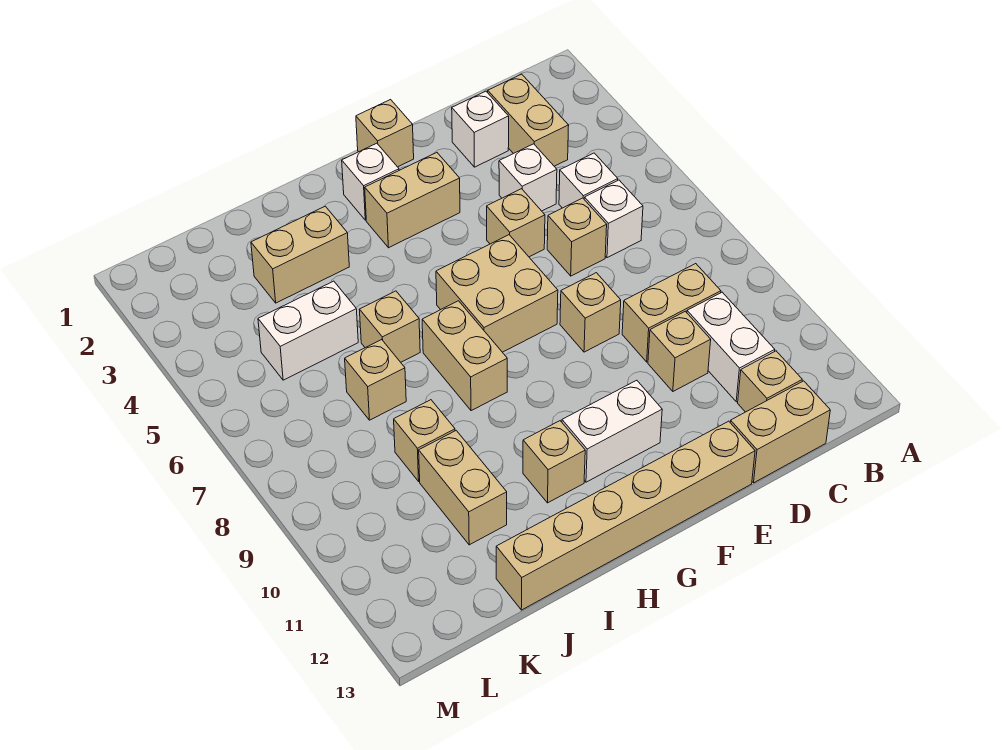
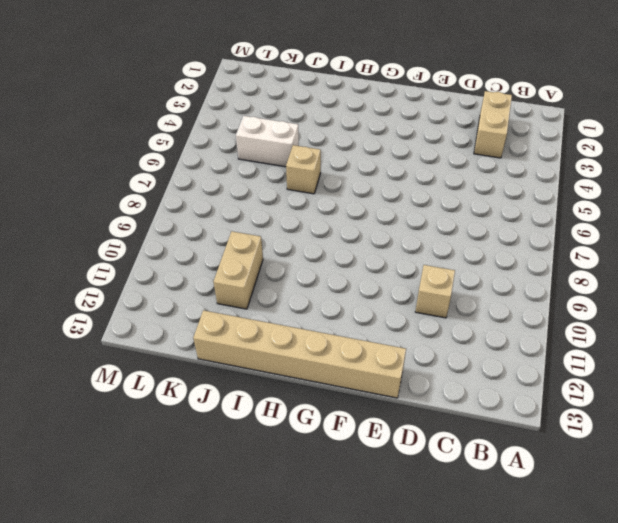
none -> white 1x1 brick [559,153,618,208]
none -> white 1x1 brick [584,180,643,258]
none -> tan 1x2 brick [622,264,721,362]

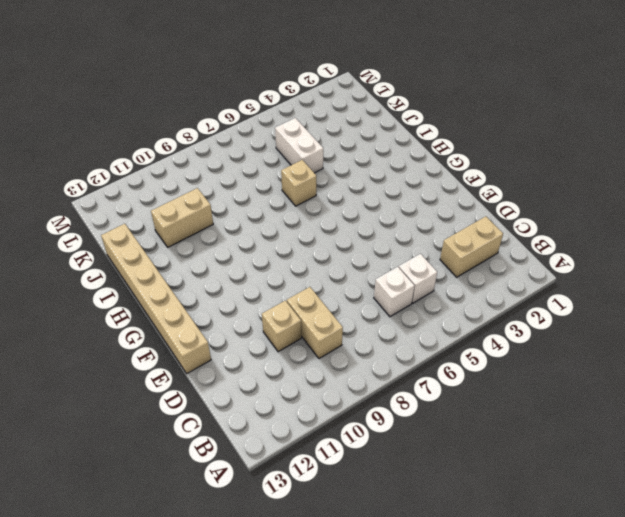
none -> white 1x2 brick [687,292,775,402]
none -> tan 1x1 brick [738,351,802,412]
none -> tan 1x2 brick [730,381,830,483]

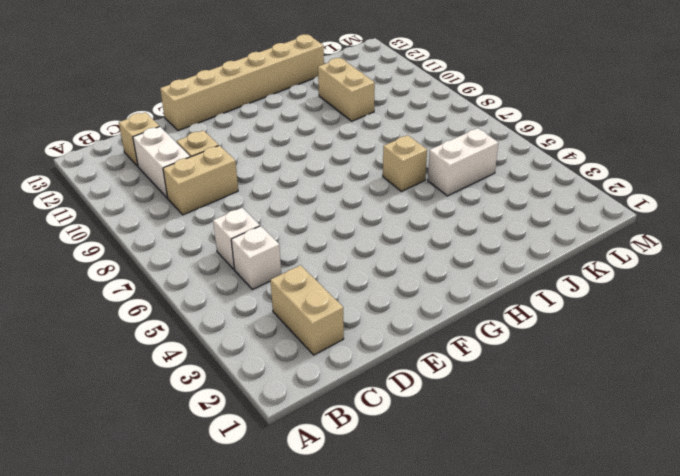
none -> tan 1x2 brick [730,381,830,483]
none -> white 1x1 brick [452,91,509,167]
none -> white 1x1 brick [499,144,557,211]

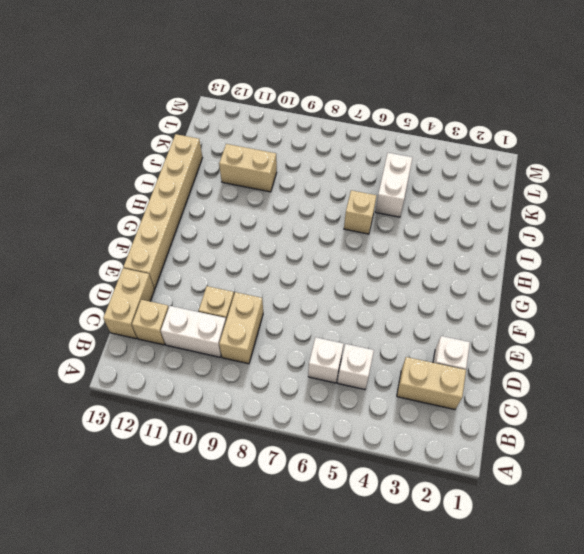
none -> white 1x1 brick [499,144,557,211]
none -> tan 1x1 brick [547,198,607,276]
none -> tan 1x1 brick [487,189,545,257]

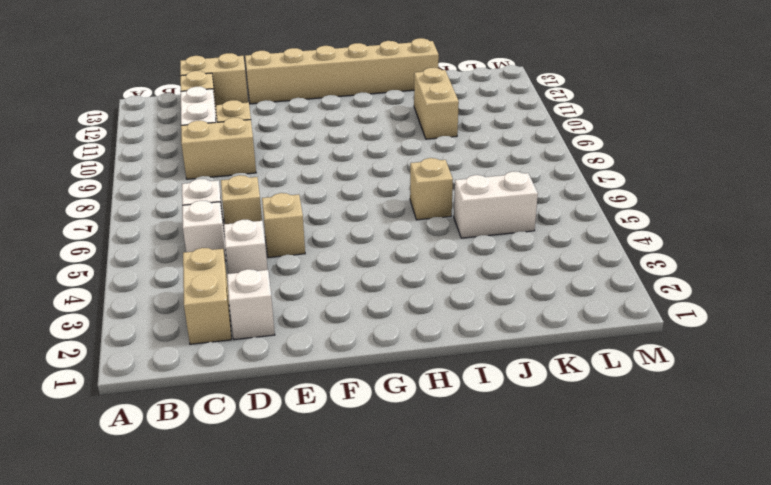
none -> tan 1x1 brick [560,273,621,352]
none -> tan 1x1 brick [356,100,414,167]
none -> tan 1x2 brick [365,153,460,248]

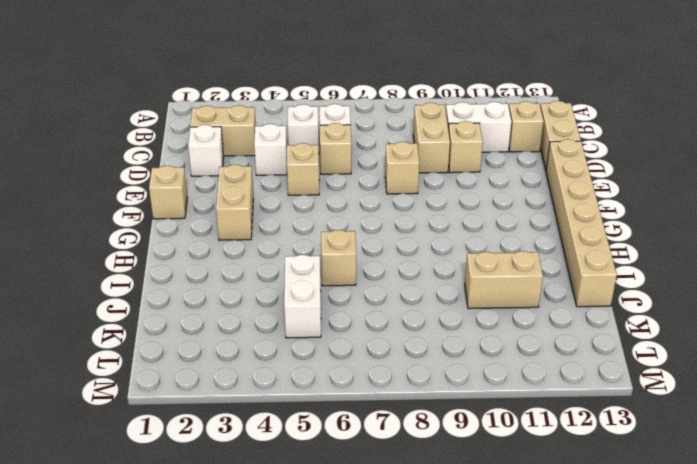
none -> tan 2x2 brick [436,235,558,352]
none -> white 1x2 brick [562,380,662,482]
none -> white 1x1 brick [342,143,399,220]

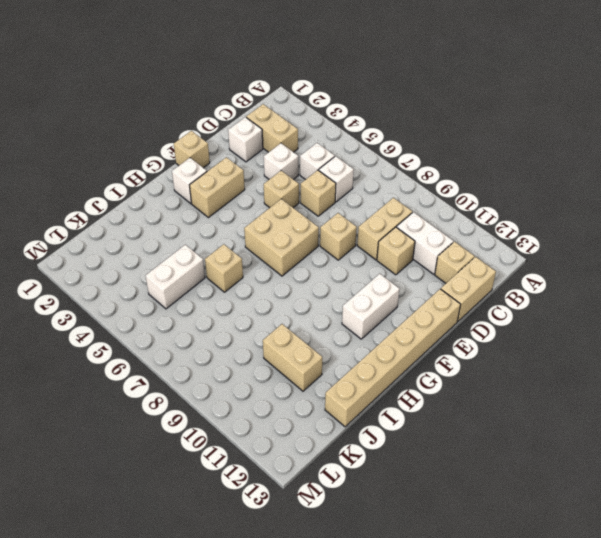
none -> tan 1x2 brick [422,301,507,411]
none -> tan 1x1 brick [523,421,585,503]
none -> tan 1x2 brick [251,206,349,303]

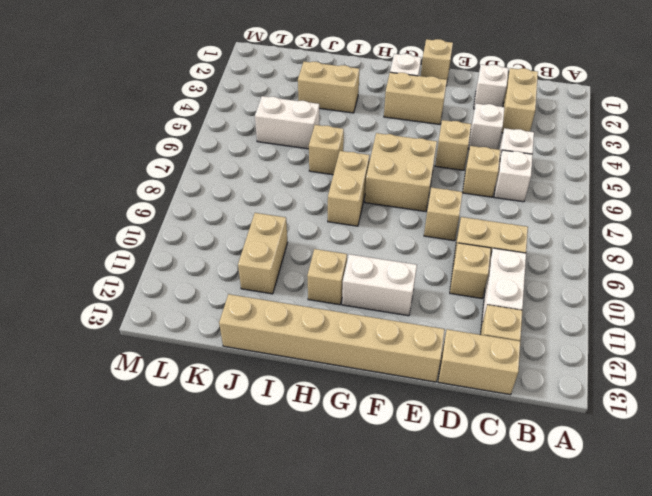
none -> tan 1x1 brick [345,340,406,420]
none -> tan 1x1 brick [394,400,455,481]

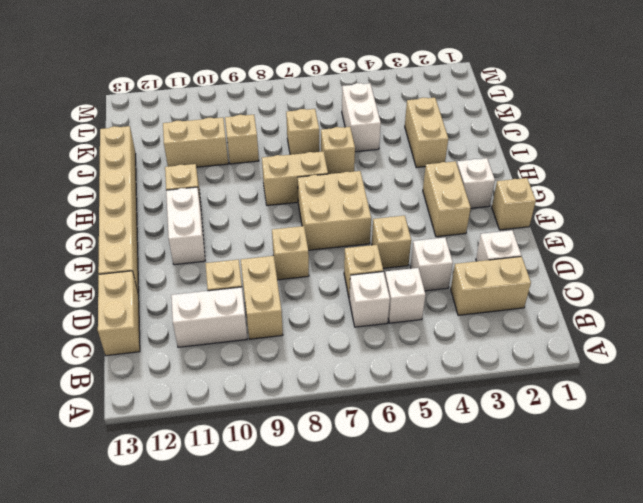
none -> tan 1x1 brick [738,351,802,412]

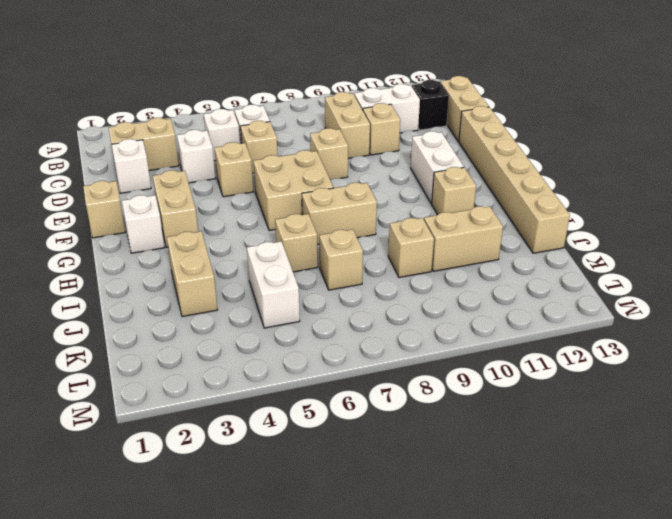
black 1x1 brick [412,80,449,130] -> tan 1x1 brick [738,351,802,412]

